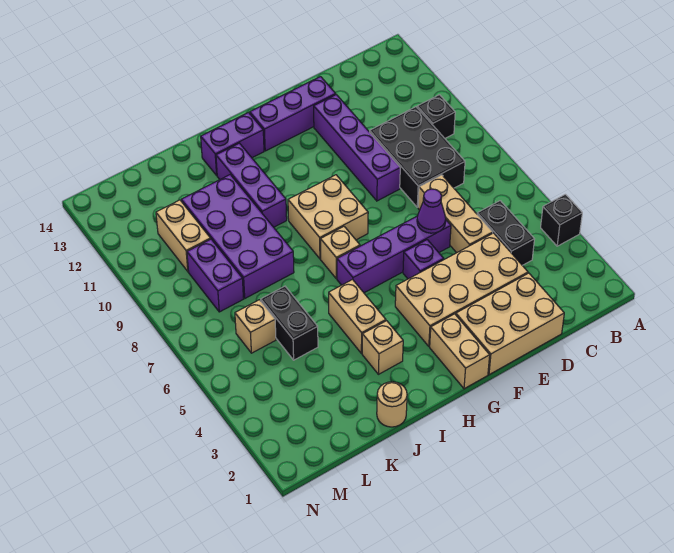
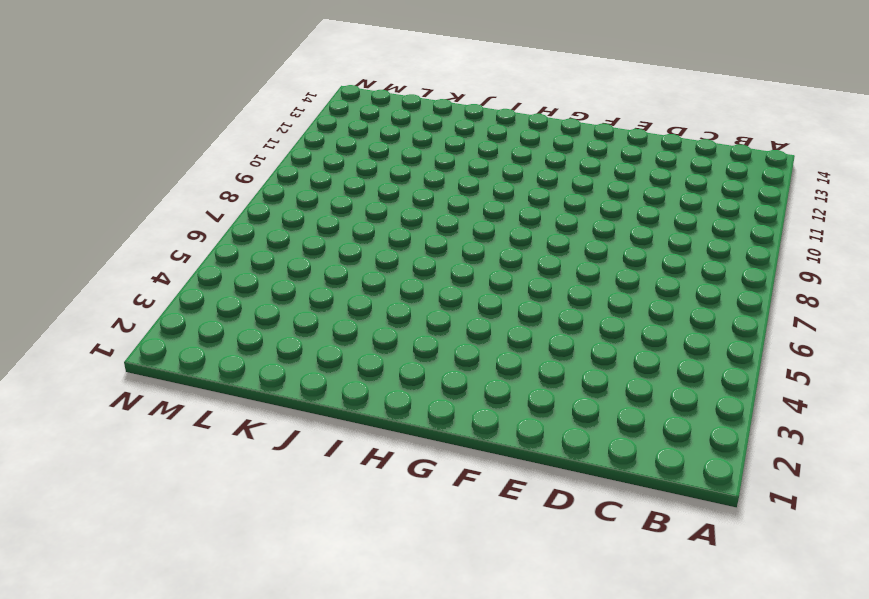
none -> black 1x1 brick [541,194,582,246]
none -> black 1x1 brick [417,95,455,138]
none -> black 1x2 brick [477,201,534,265]

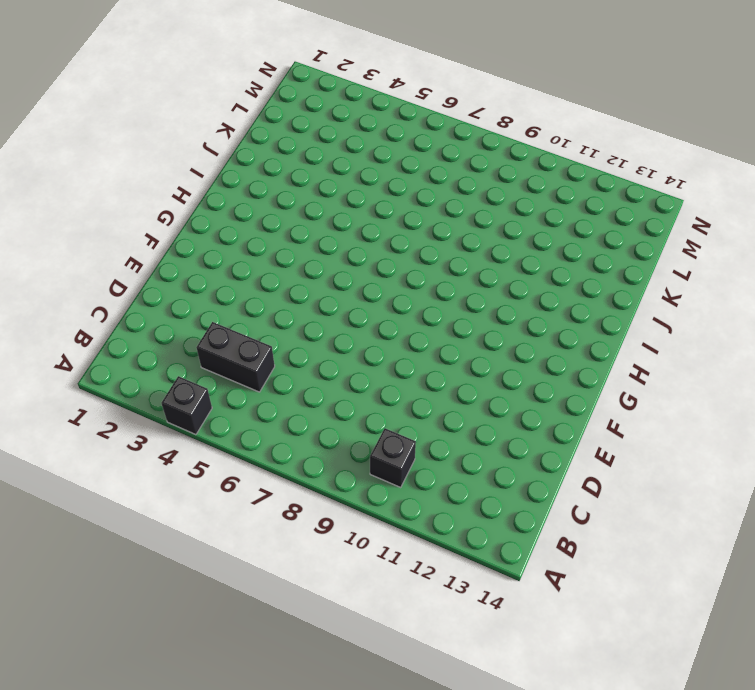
none -> black 2x3 brick [370,107,465,207]
none -> tan 2x3 brick [456,273,564,375]
none -> tan 2x4 brick [395,233,528,346]

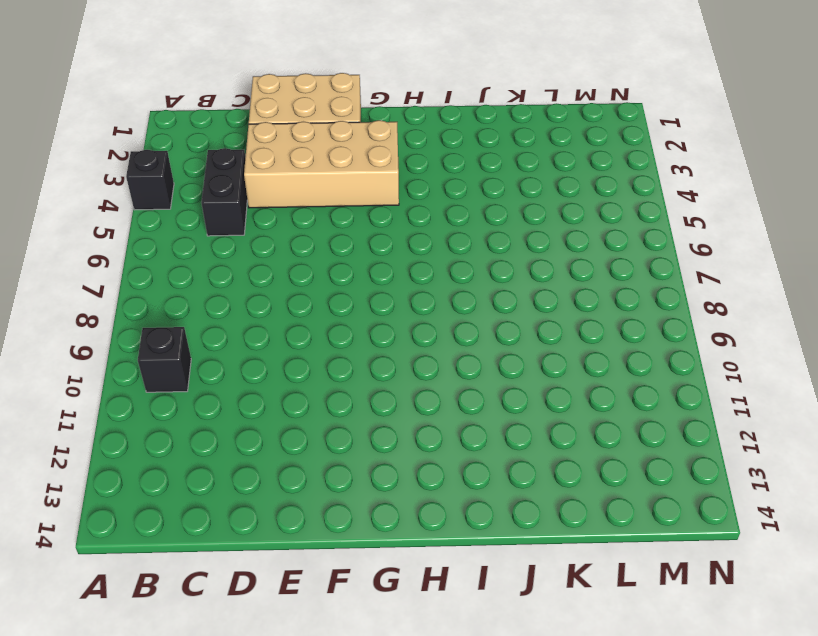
none -> black 2x3 brick [370,107,465,207]
none -> tan 1x3 brick [418,175,493,253]
none -> purple 1x4 brick [337,216,451,293]

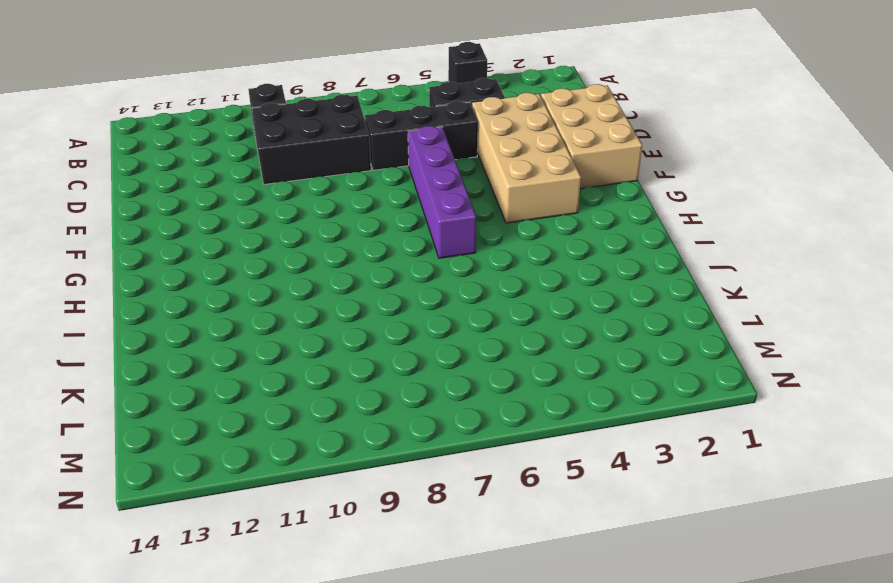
black 1x3 brick [365,101,478,170] -> tan 1x3 brick [418,175,493,253]
none -> purple 1x4 brick [314,95,400,201]
none -> purple 1x3 brick [250,77,336,151]
none -> purple 1x1 brick [403,240,444,279]

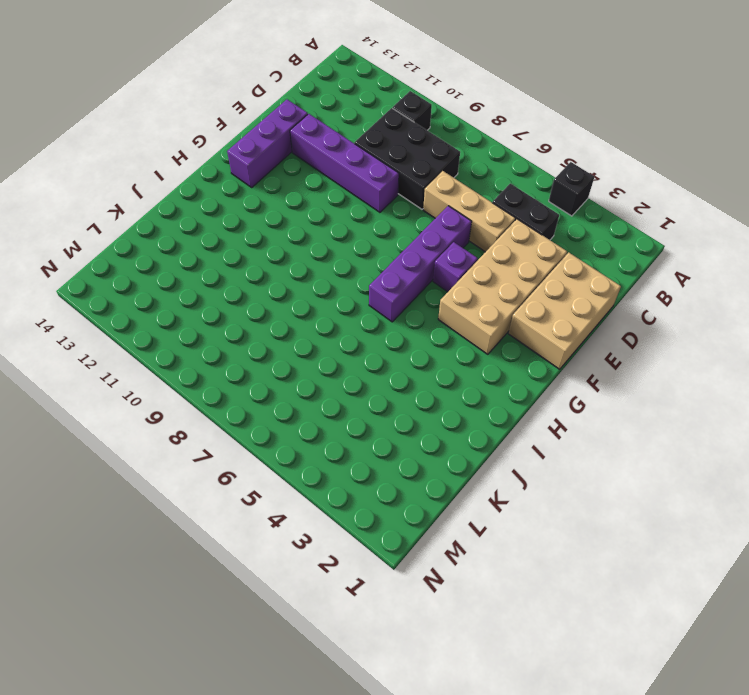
none -> tan 1x2 brick [430,314,490,389]
none -> tan 2x2 brick [288,175,368,259]
none -> tan 1x1 brick [321,227,360,279]

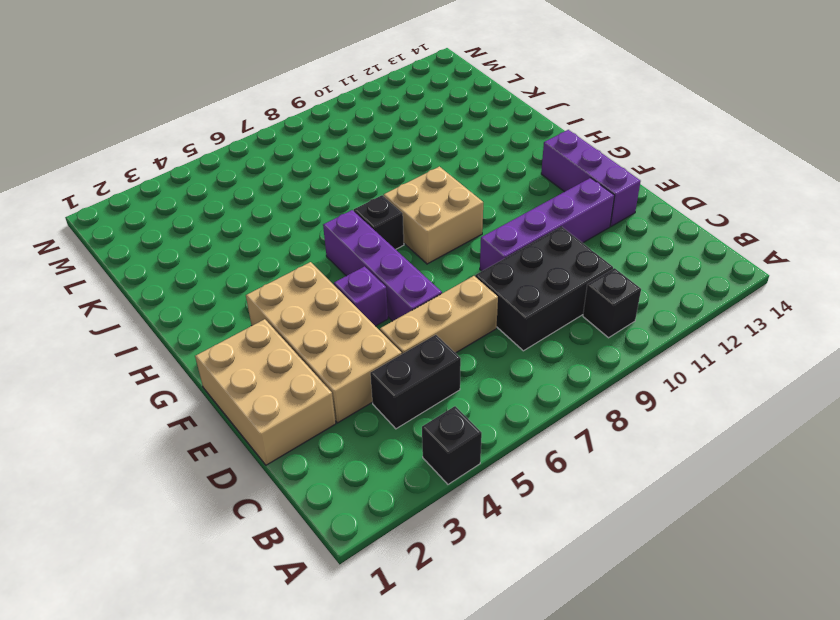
black 1x1 brick [354,195,404,249] -> tan 1x1 brick [321,227,360,279]
none -> tan 1x2 brick [430,314,490,389]
none -> purple 1x2 brick [201,113,264,175]
none -> tan 1x1 brick [362,321,403,374]

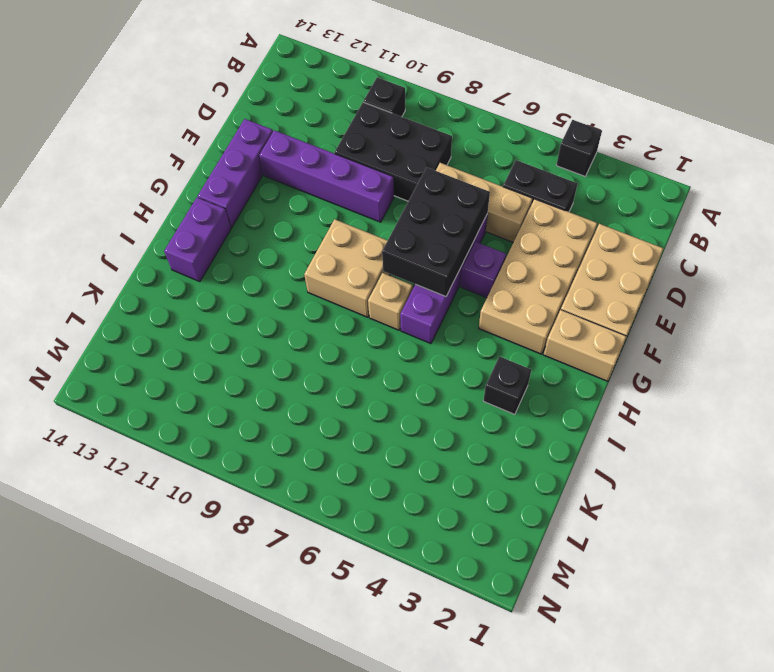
black 2x3 brick [382,167,490,296] -> purple 1x1 cone [417,189,446,233]
black 1x1 brick [483,356,531,415] -> tan 1x1 brick [362,321,403,374]
none -> tan 1x2 brick [329,280,386,353]
none -> purple 1x3 brick [216,143,287,227]
none -> tan 1x1 round brick [377,382,407,427]

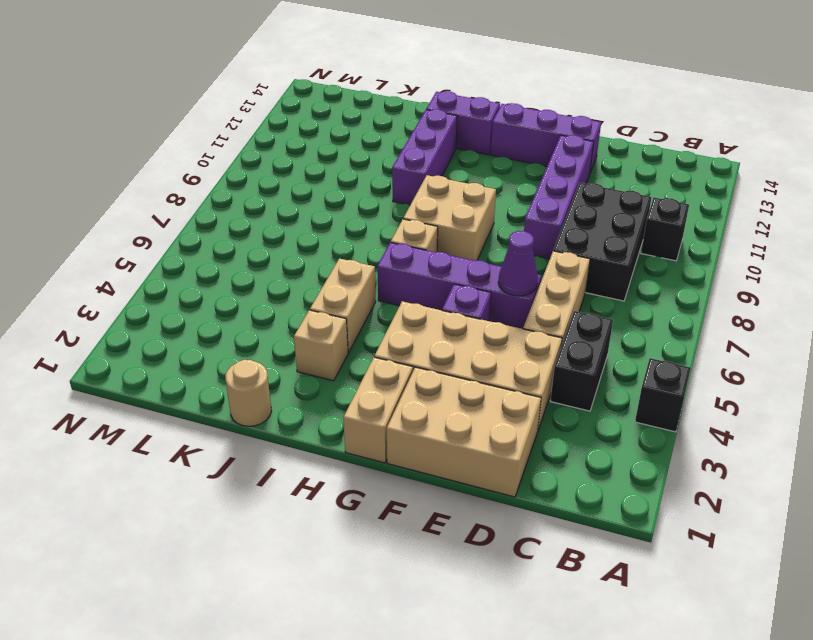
none -> purple 2x4 brick [181,175,294,298]
none -> black 1x2 brick [261,286,318,360]
none -> tan 1x1 brick [235,300,276,353]

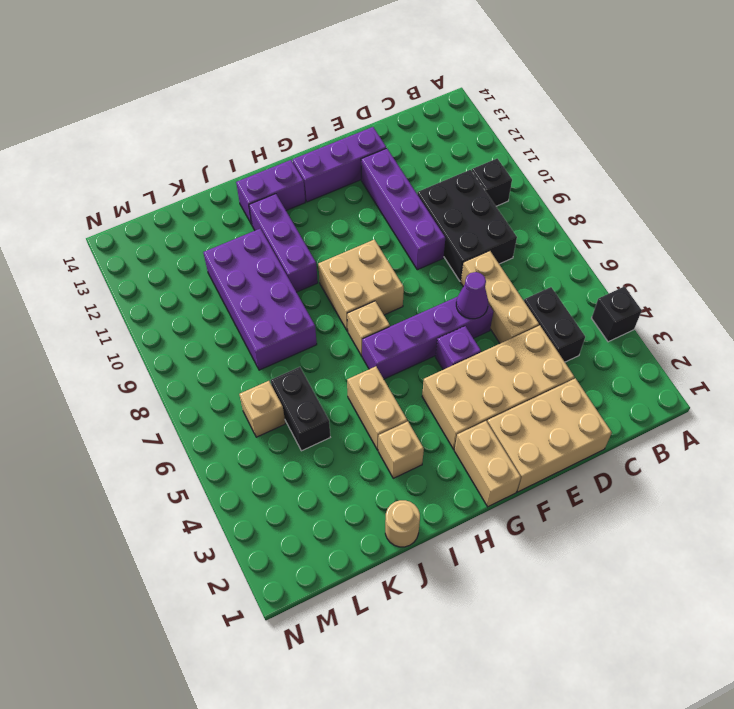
none -> purple 1x2 brick [187,239,244,312]
none -> tan 1x2 brick [156,200,211,272]

